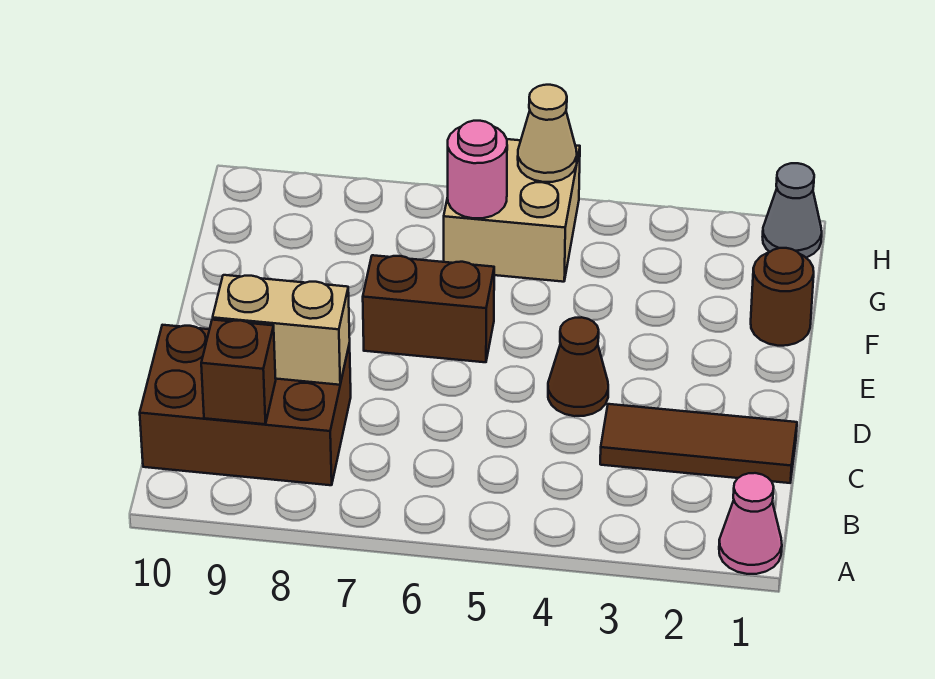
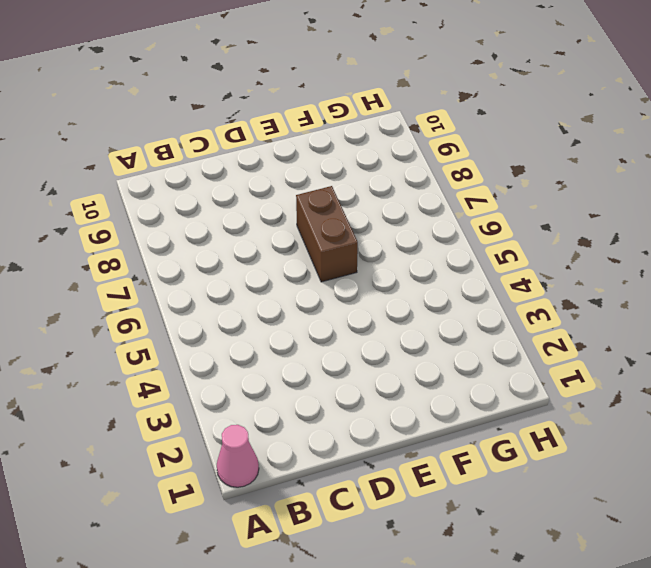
none -> brown 2x3 brick [140,325,351,485]
none -> brown 1x3 tile [600,404,797,483]
none -> brown 1x1 cone [548,317,608,416]

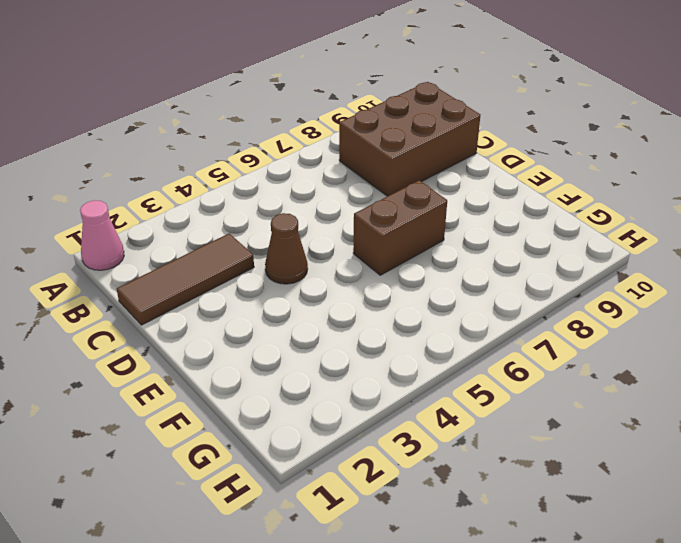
none -> brown 1x1 round brick [751,248,814,346]
none -> tan 2x2 brick [444,139,580,282]
none -> grey 1x1 cone [763,163,822,258]

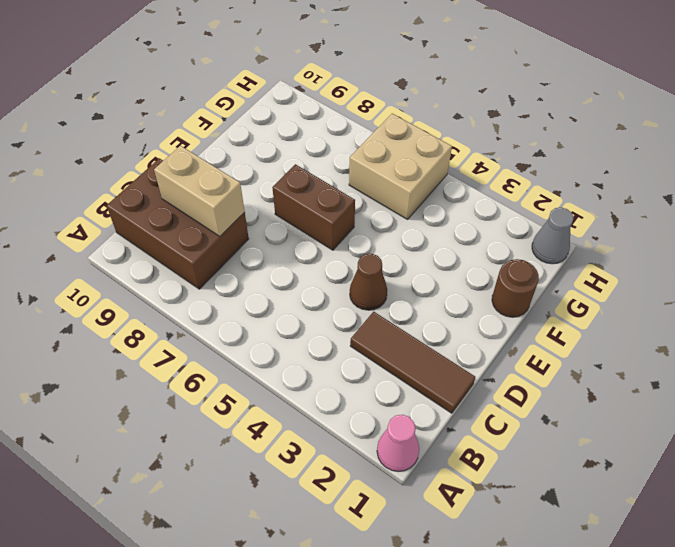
none -> brown 1x1 brick [201,320,276,424]
none -> pink 1x1 round brick [448,121,507,218]
none -> tan 1x1 cone [518,85,577,182]

